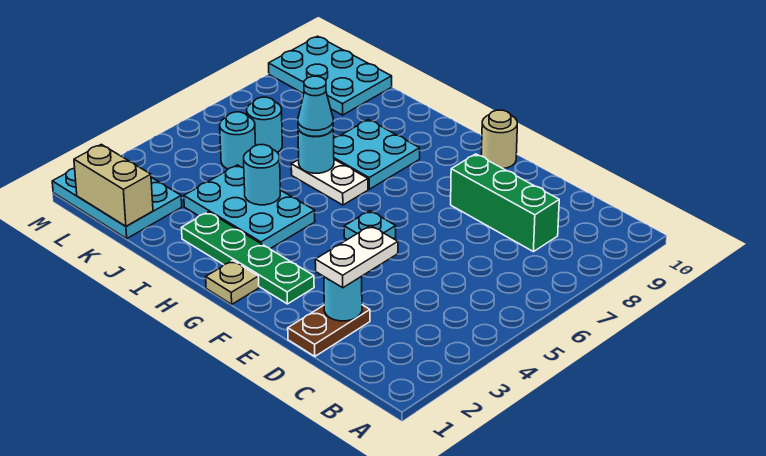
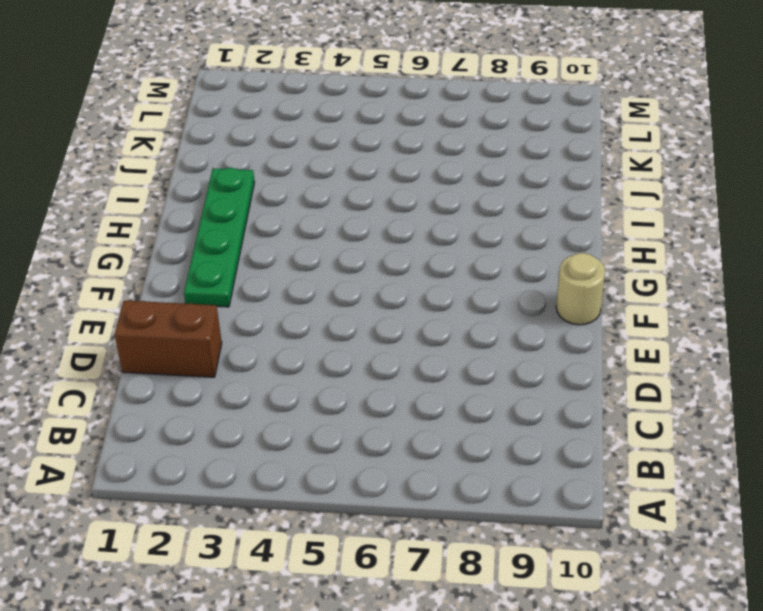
brown 1x2 brick [115,301,222,377] -> brown 1x2 plate [288,305,370,356]
none -> green 1x3 brick [451,154,559,252]
none -> cyan 1x1 plate [344,211,396,240]
none -> tan 1x1 plate [206,261,259,304]

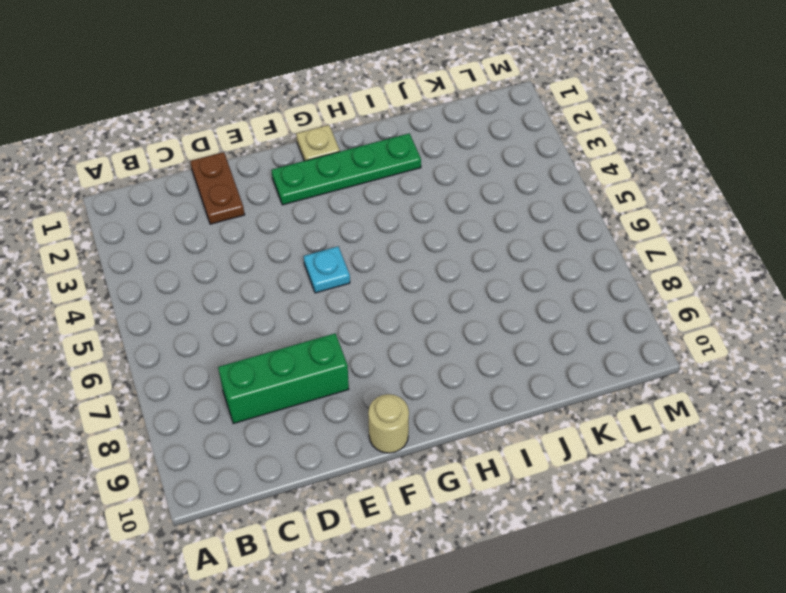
none -> cyan 2x3 plate [184,165,315,249]
none -> white 1x2 plate [291,159,368,205]
none -> cyan 2x2 plate [334,119,420,189]

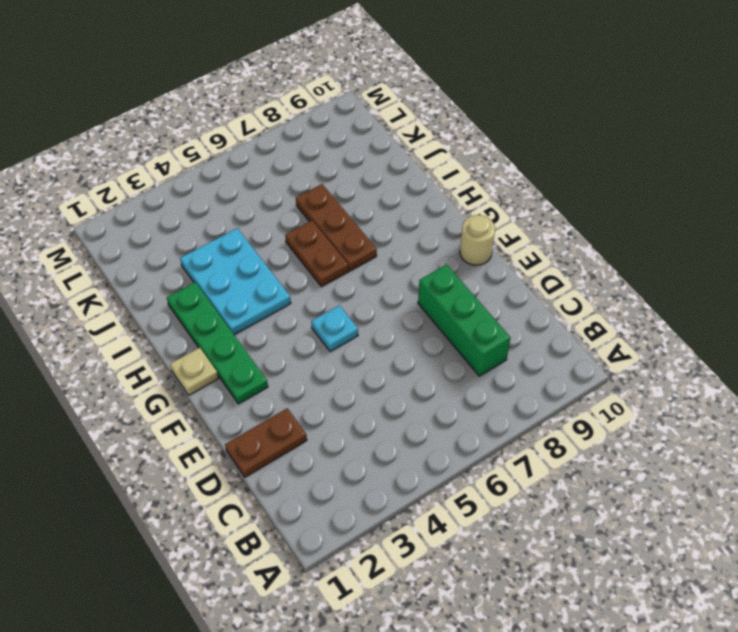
brown 1x2 plate [285,221,349,287] -> white 1x2 plate [291,159,368,205]
brown 1x3 plate [296,184,377,271] -> cyan 2x2 plate [334,119,420,189]
none -> cyan 2x3 plate [52,168,182,238]
none -> cyan 1x1 round brick [220,112,256,169]
none -> cyan 1x1 round brick [247,97,282,153]

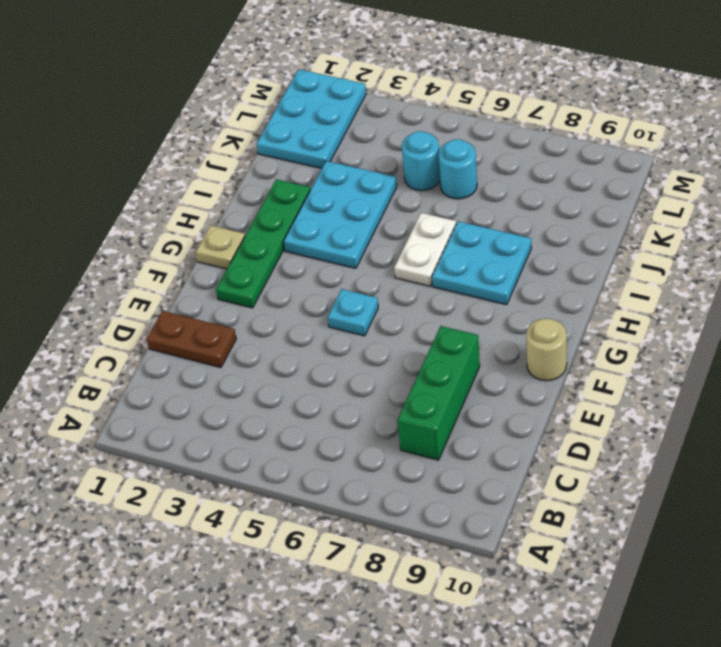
none -> cyan 2x3 plate [269,36,392,115]
none -> cyan 1x1 round brick [324,276,362,321]
none -> cyan 1x1 round brick [244,145,280,205]

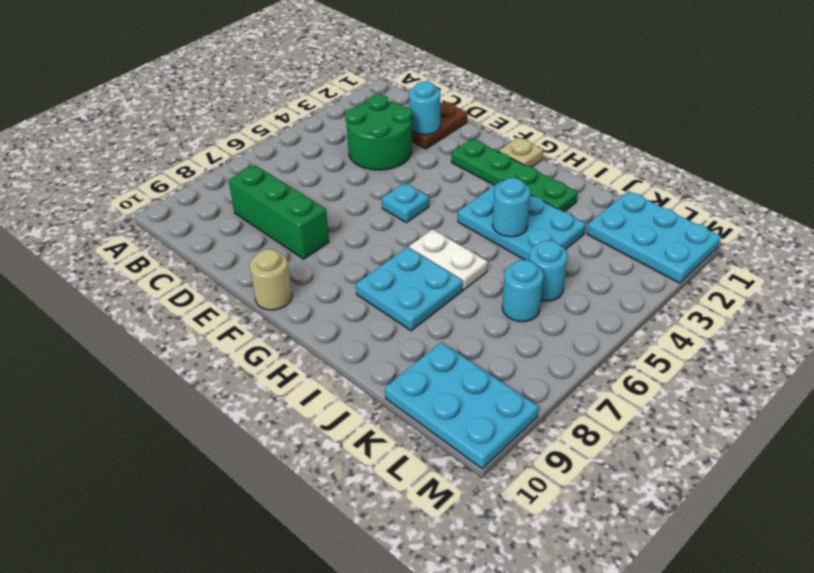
green 2x2 round brick [345,94,412,170] -> none
none -> cyan 1x1 round brick [298,129,334,173]
none -> tan 1x2 brick [74,144,153,226]
none -> white 1x2 plate [315,226,398,288]

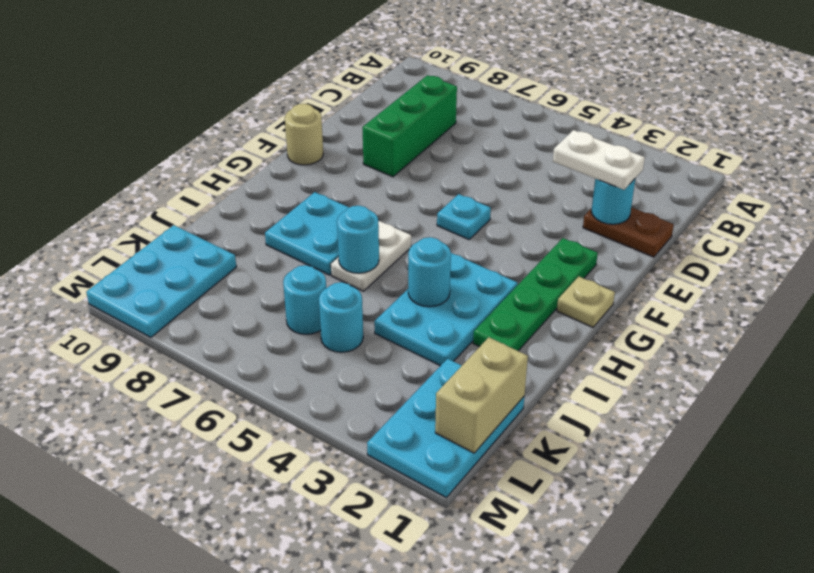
none -> cyan 1x1 cone [298,76,333,136]

